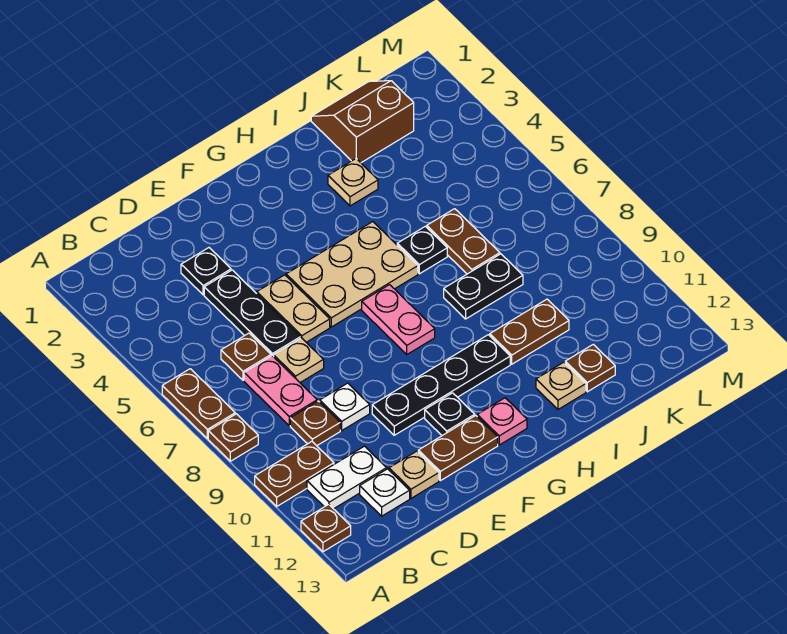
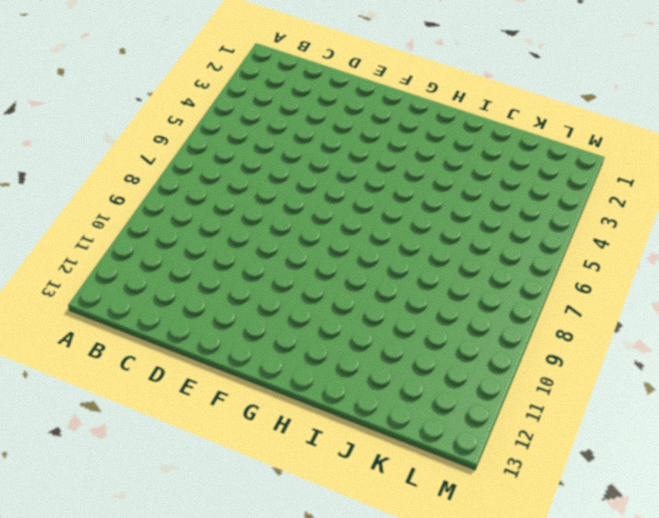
none -> brown 1x2 plate [162,369,235,439]
none -> brown 1x1 plate [208,414,258,461]
none -> brown 1x2 plate [255,442,334,506]

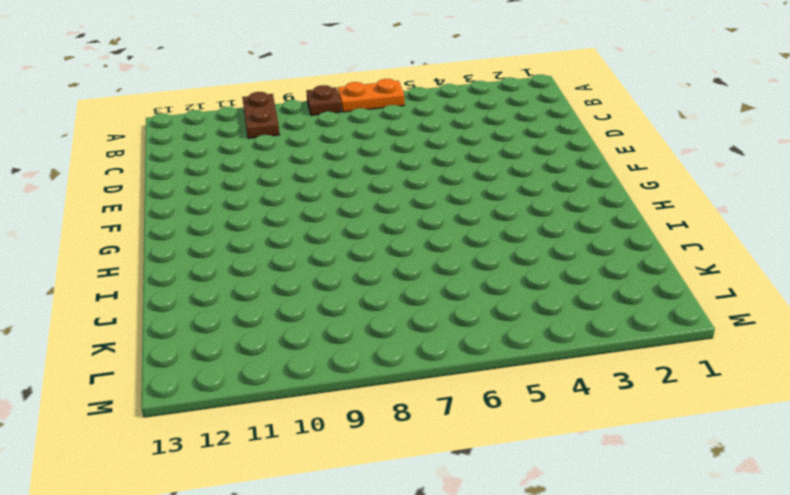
orange 1x2 plate [338,79,405,112] -> brown 1x2 plate [162,369,235,439]
none -> brown 1x1 plate [301,504,351,552]
none -> white 1x2 plate [307,446,387,509]
none -> brown 1x1 plate [221,333,271,380]

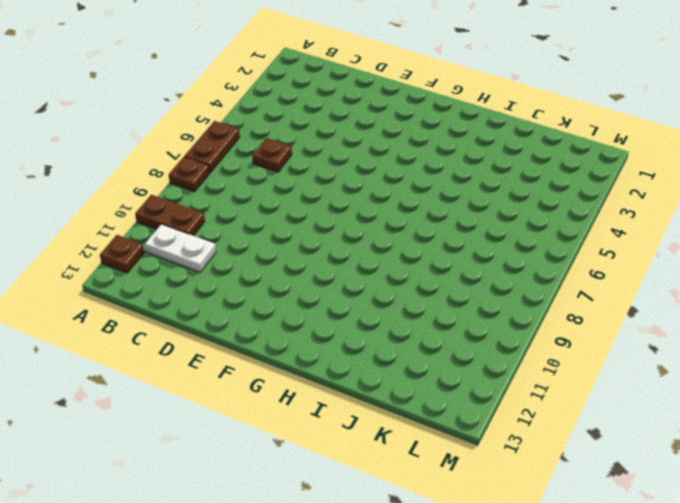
none -> pink 1x2 plate [244,356,317,426]
none -> brown 1x1 plate [290,401,340,446]
none -> white 1x1 plate [360,469,410,516]

